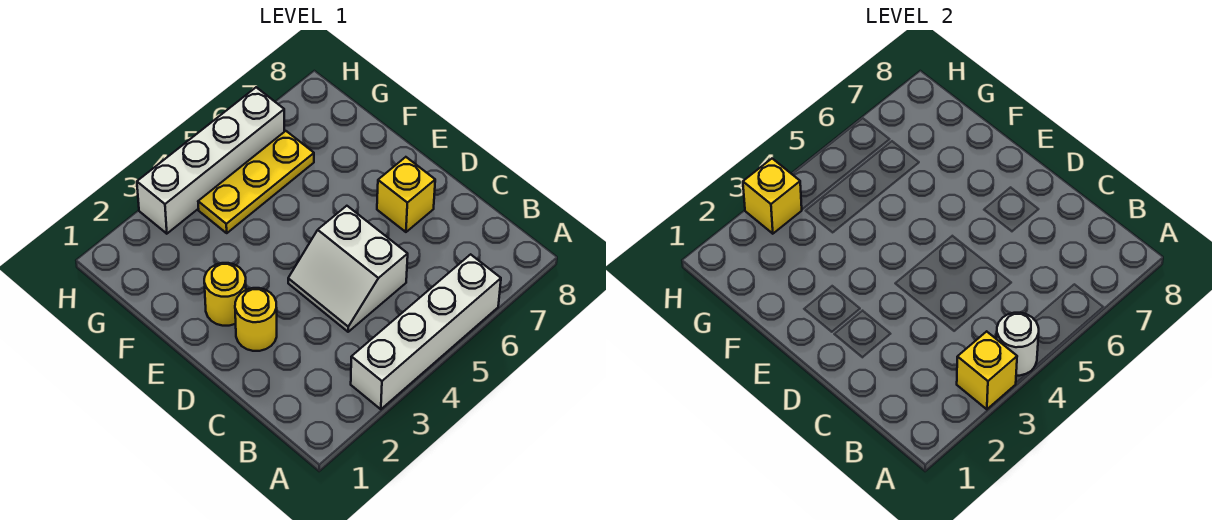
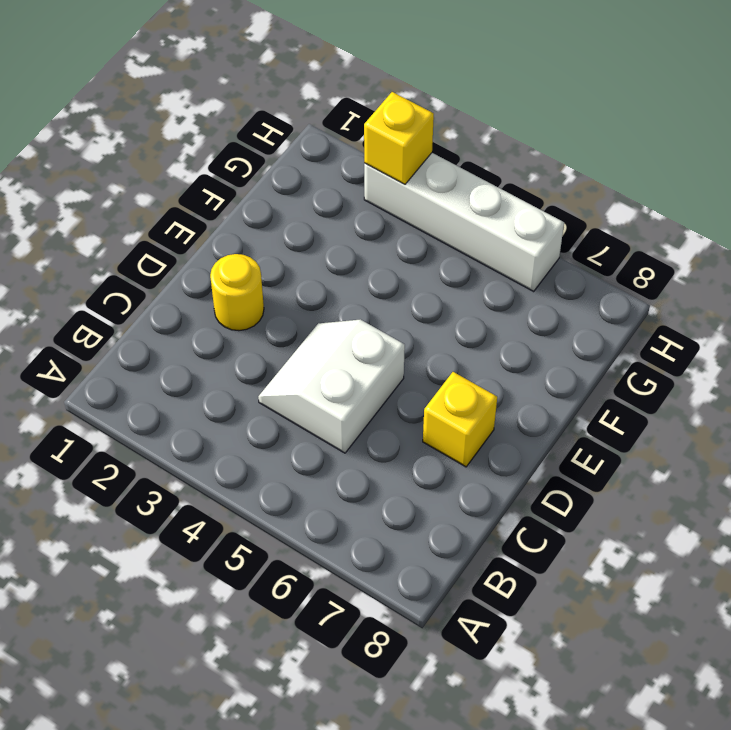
none -> white 1x4 brick [351,254,501,409]
none -> yellow 1x1 round brick [204,263,246,326]

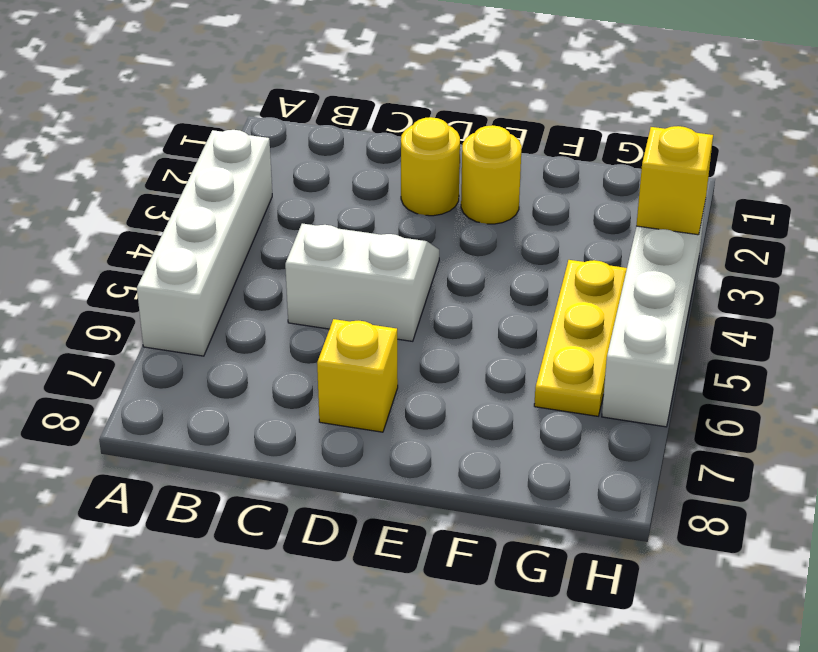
none -> yellow 1x1 brick [957,331,1017,409]
none -> white 1x1 round brick [997,313,1039,376]

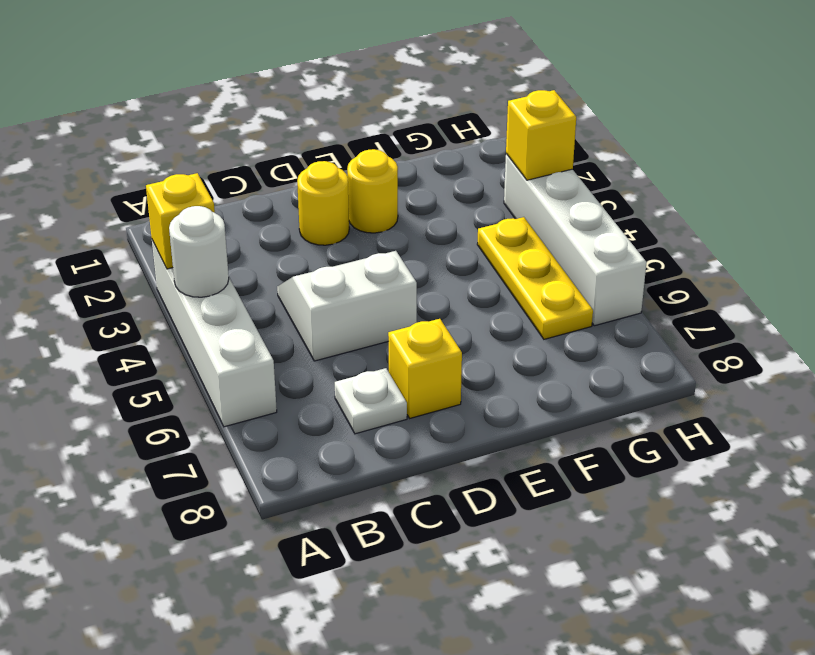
white 1x1 plate [335,368,407,434] -> none

